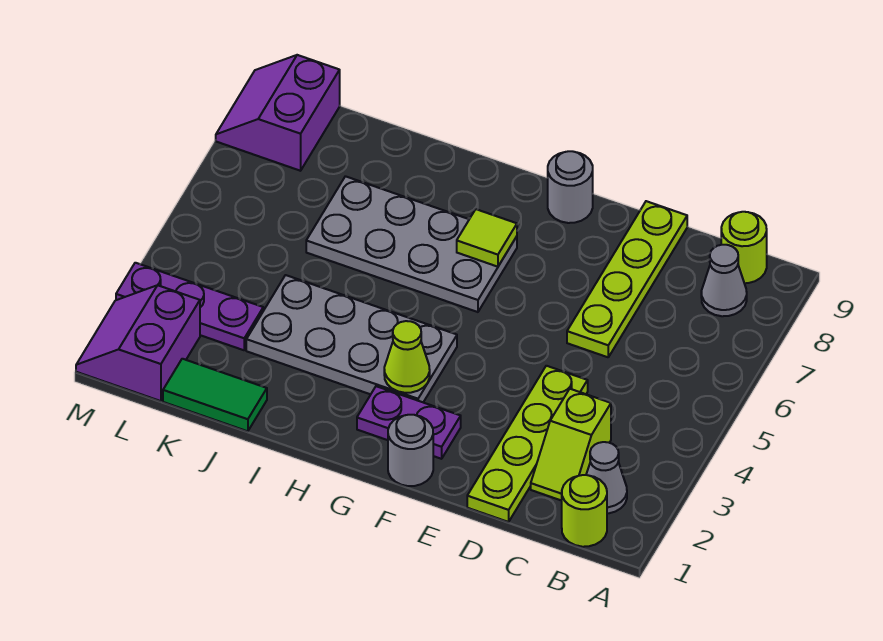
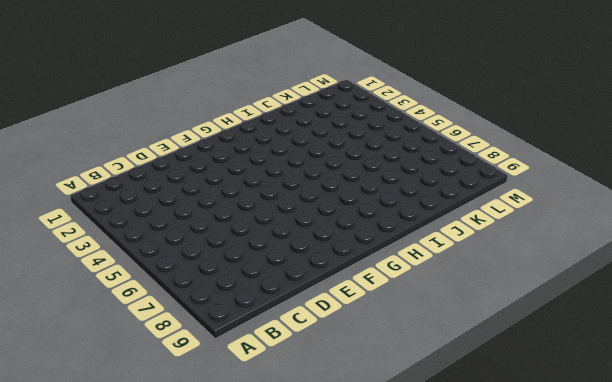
none -> lime 1x1 round brick [562,475,607,547]
none -> grey 1x1 cone [586,442,627,514]
none -> grey 1x1 cone [701,245,747,316]

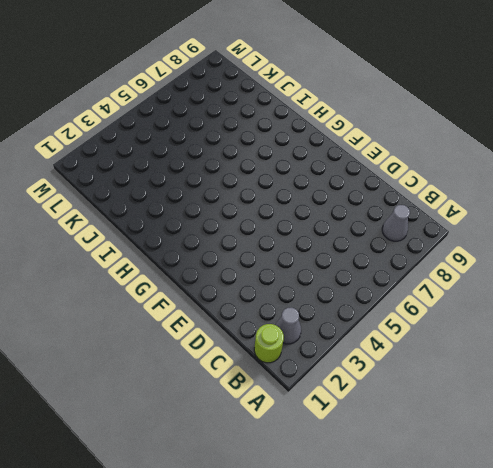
none -> lime 1x1 round brick [721,212,767,283]
none -> lime 1x2 slope [531,389,611,501]
none -> lime 1x4 plate [467,366,588,522]

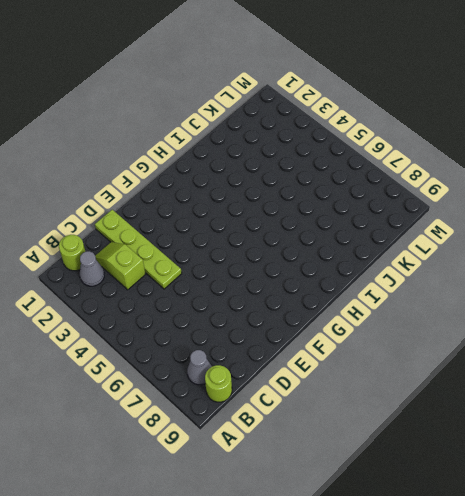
none -> lime 1x4 plate [567,201,687,357]
none -> grey 1x1 round brick [388,415,433,486]
none -> purple 1x2 plate [357,386,461,459]

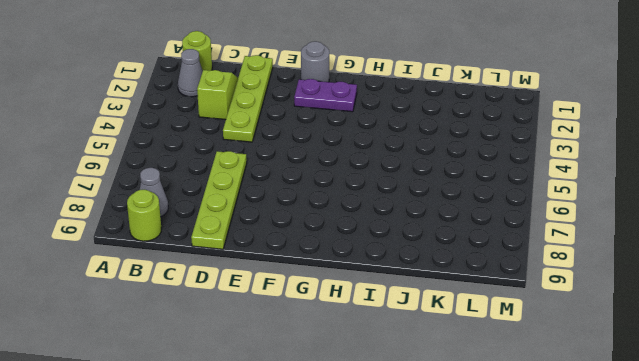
none -> grey 1x1 round brick [548,151,593,223]
none -> grey 2x4 plate [246,275,457,402]
none -> grey 2x4 plate [306,176,517,312]

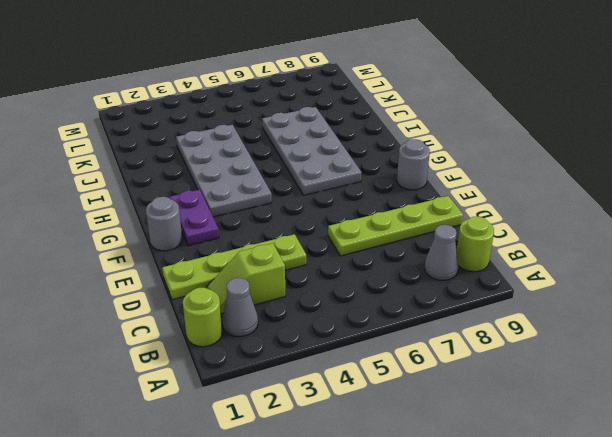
none -> green 1x2 tile [163,359,267,431]
none -> purple 1x3 plate [116,263,263,350]
none -> purple 2x2 slope [76,285,200,401]

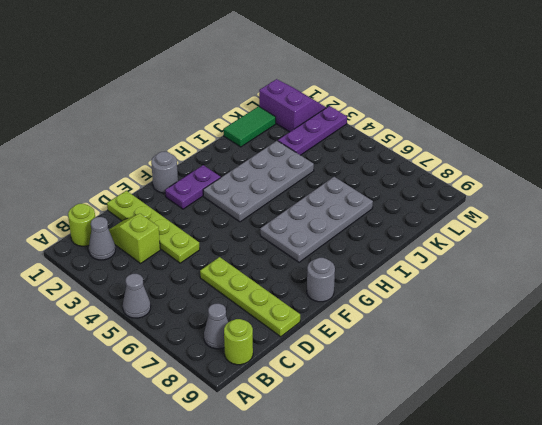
grey 1x1 cone [123,274,151,318] -> none
none -> purple 2x2 slope [216,55,340,171]
none -> lime 1x1 cone [384,321,430,393]
none -> lime 1x1 tile [457,209,517,267]

